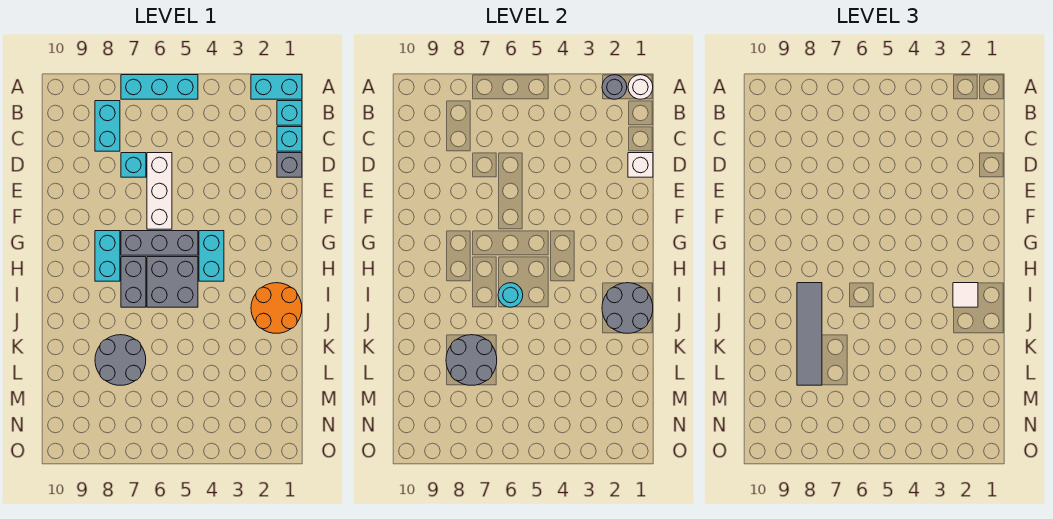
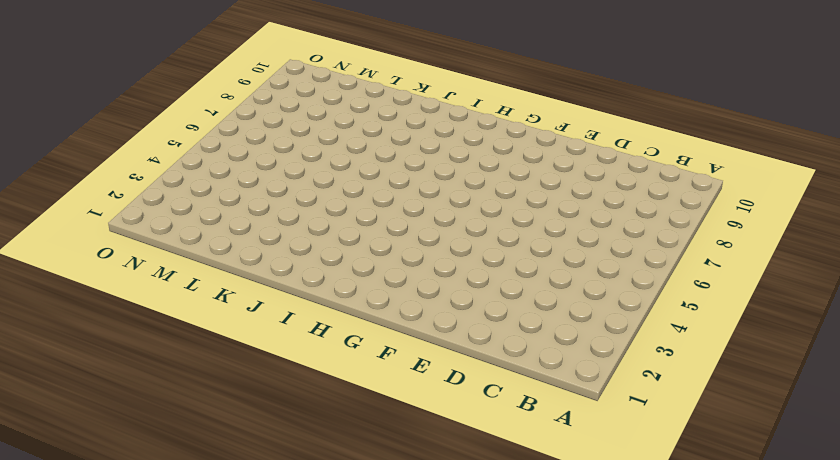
none -> cyan 1x2 brick [251,75,302,99]
none -> cyan 1x3 brick [121,75,198,99]
none -> cyan 1x1 brick [277,101,302,125]

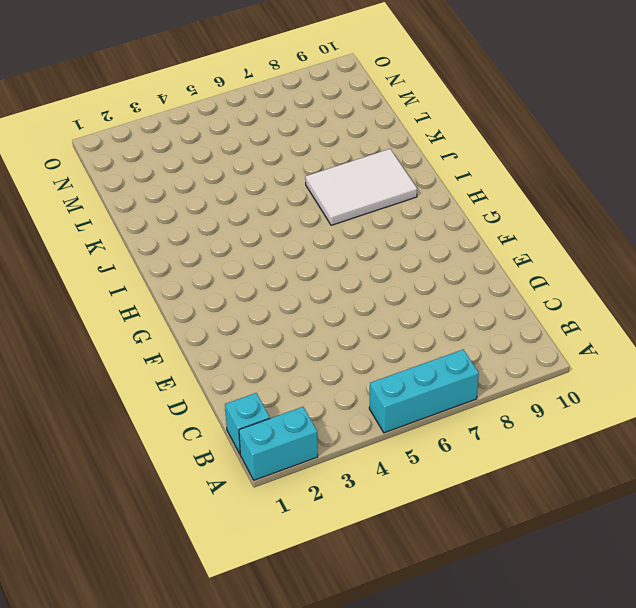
white 2x3 tile [305,149,417,225] -> grey 1x2 brick [121,257,146,307]
none -> cyan 1x2 brick [95,101,120,151]
none -> cyan 1x1 brick [277,127,302,151]
none -> grey 1x1 brick [277,153,302,177]

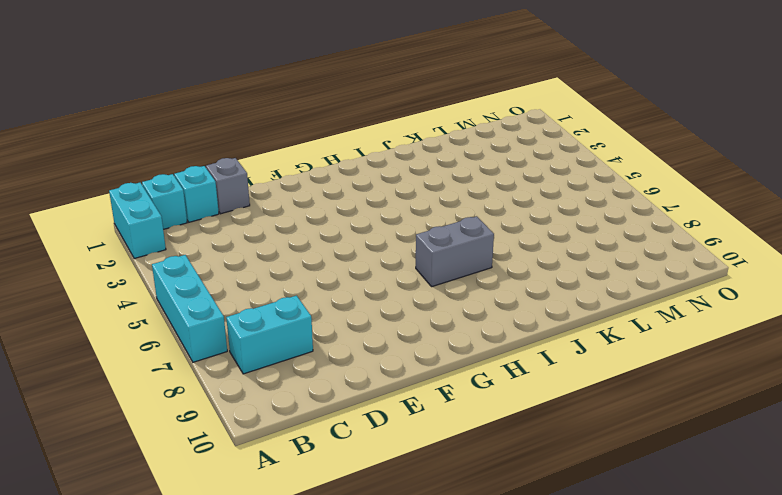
none -> white 1x3 brick [147,153,172,229]
none -> cyan 1x1 brick [121,153,146,177]
none -> cyan 1x2 brick [199,231,224,281]

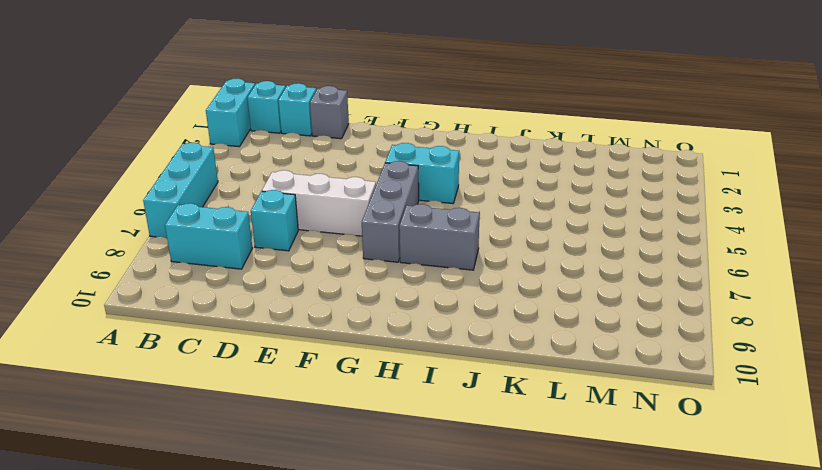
none -> cyan 1x2 brick [95,231,120,281]
none -> grey 2x2 brick [147,257,198,307]
none -> orange 2x2 round brick [251,283,302,333]

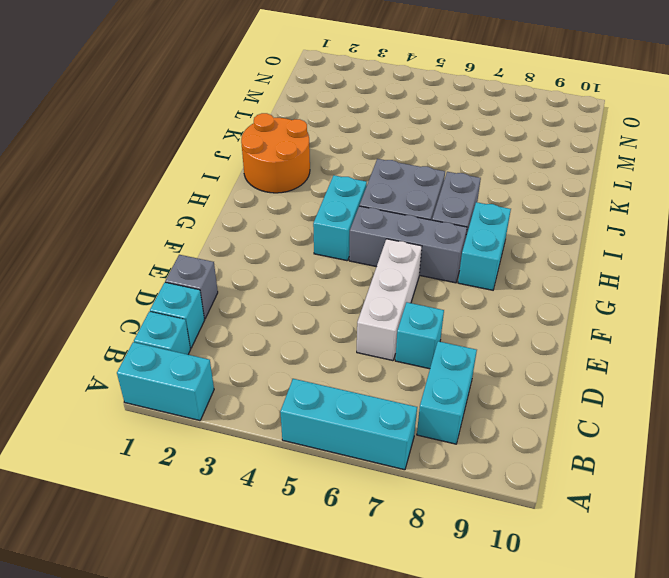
none -> grey 2x2 round brick [95,335,146,385]
none -> white 1x1 round brick [628,75,653,99]
none -> grey 1x1 round brick [602,75,627,99]

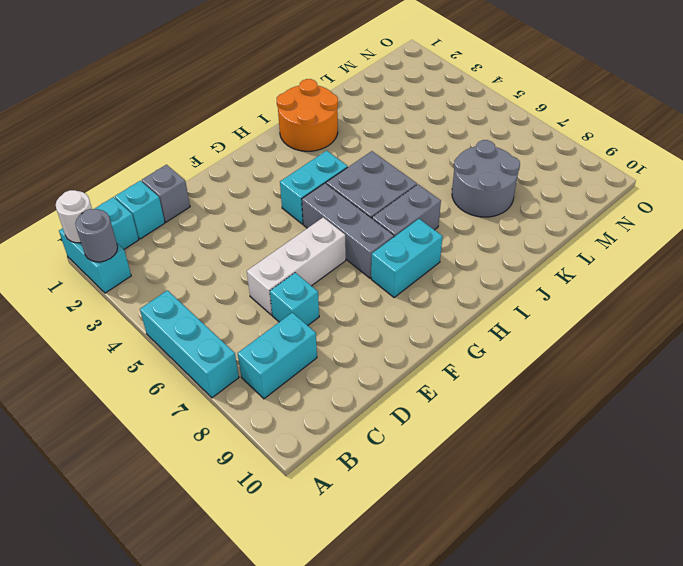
none -> white 1x1 brick [628,153,653,177]
none -> grey 2x2 round brick [602,283,653,333]
none -> cyan 1x1 round brick [498,283,523,307]

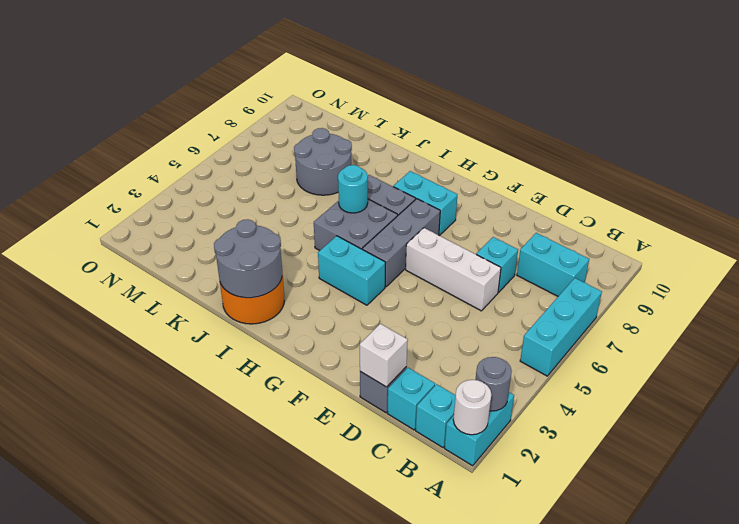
none -> grey 2x2 round brick [446,335,497,385]
none -> white 1x1 tile [953,283,978,307]
none -> grey 1x4 tile [797,283,822,385]

